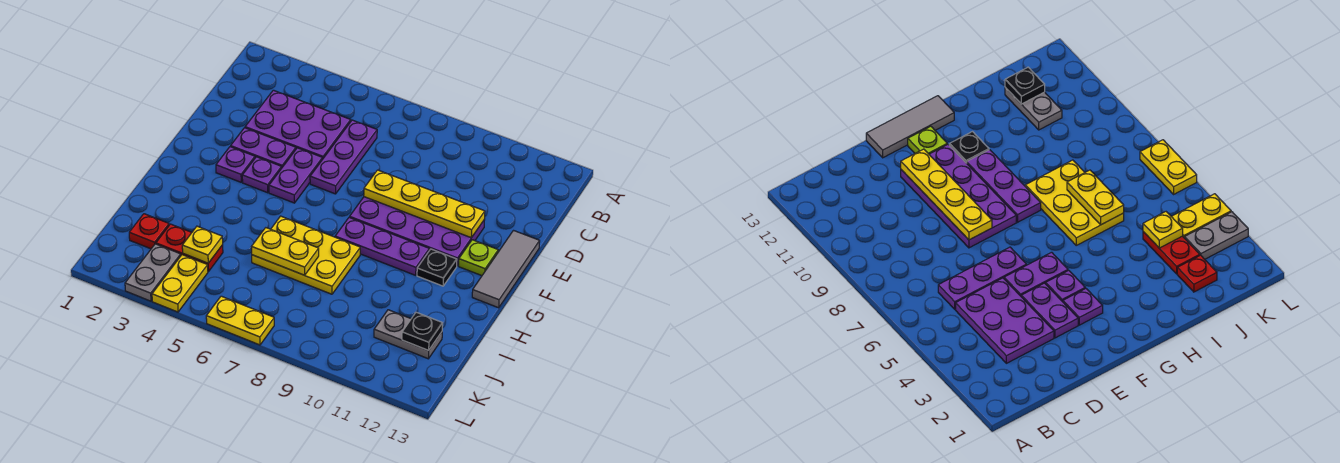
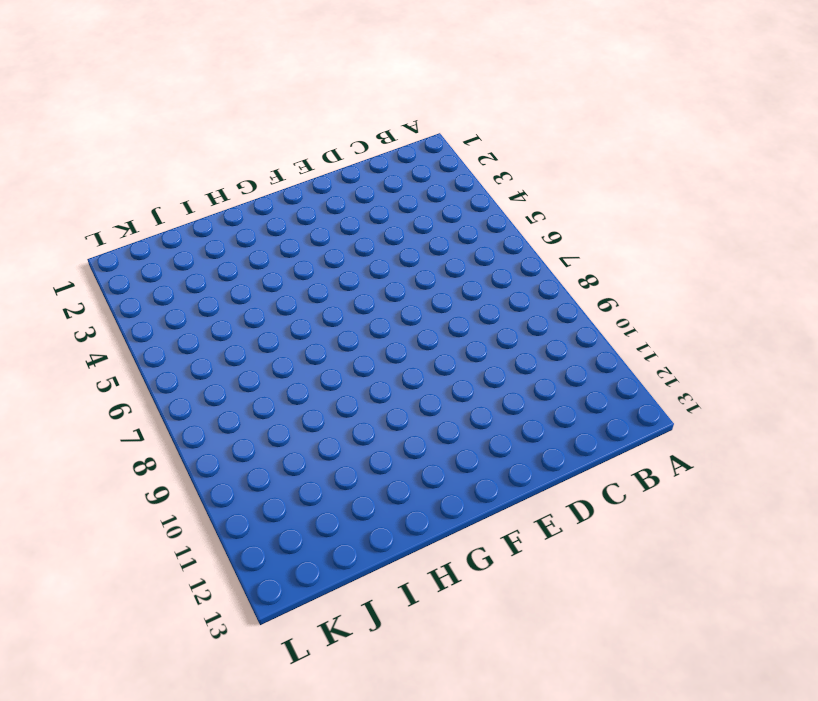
none -> purple 2x3 plate [245,90,351,159]
none -> purple 1x3 plate [310,120,377,194]
none -> purple 1x2 plate [231,128,296,167]

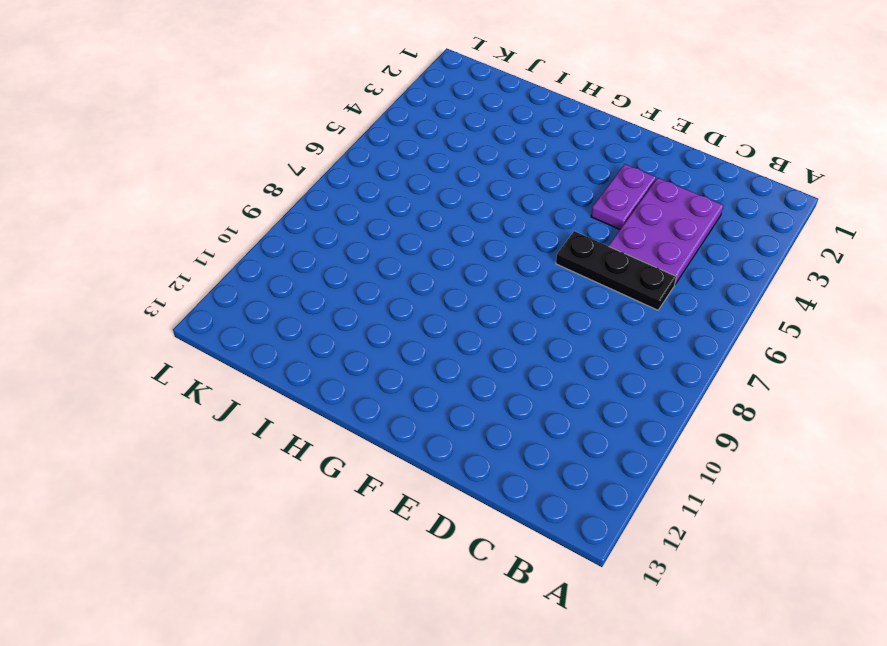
black 1x3 plate [556,231,676,310] -> purple 1x3 plate [310,120,377,194]
none -> purple 1x2 plate [269,148,322,203]
none -> purple 2x4 plate [350,197,484,266]
none -> grey 1x3 tile [472,231,540,308]

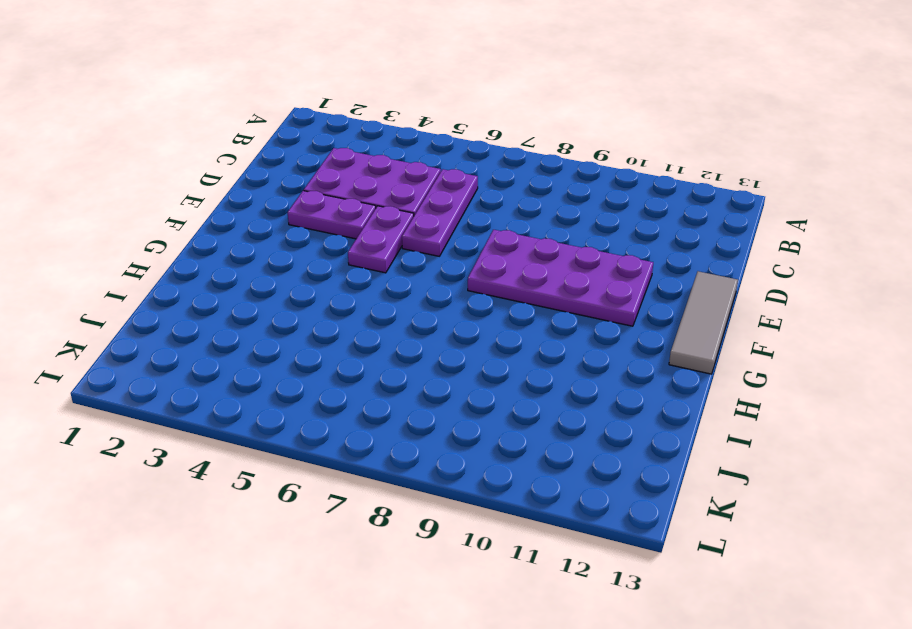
none -> purple 1x1 plate [216,147,255,182]
none -> purple 1x1 plate [242,157,282,193]
none -> lime 1x1 plate [459,240,498,276]

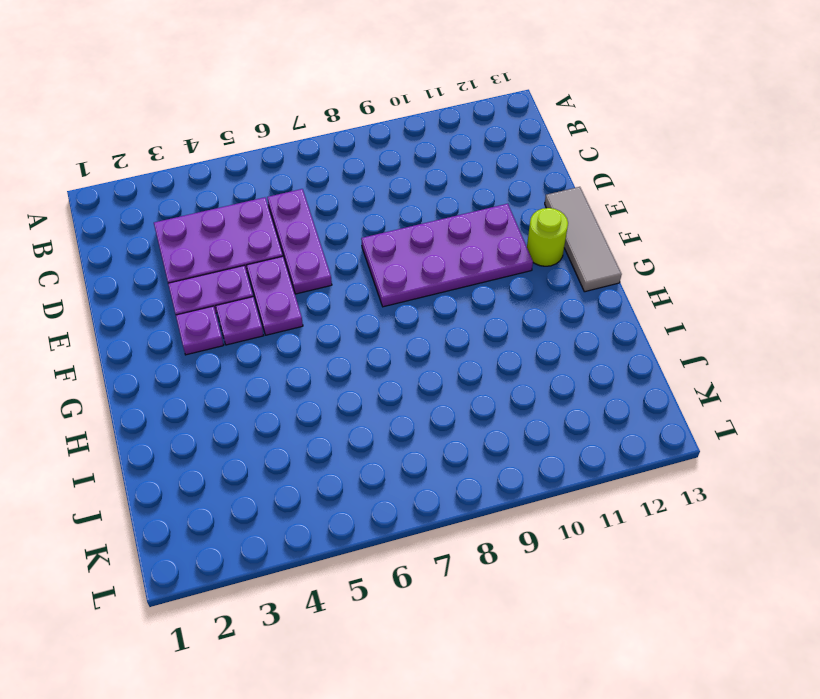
lime 1x1 round brick [527,208,568,266] -> lime 1x1 plate [459,240,498,276]
none -> purple 1x3 plate [335,217,429,275]
none -> black 1x1 plate [417,249,457,286]
none -> yellow 2x3 plate [252,216,360,294]

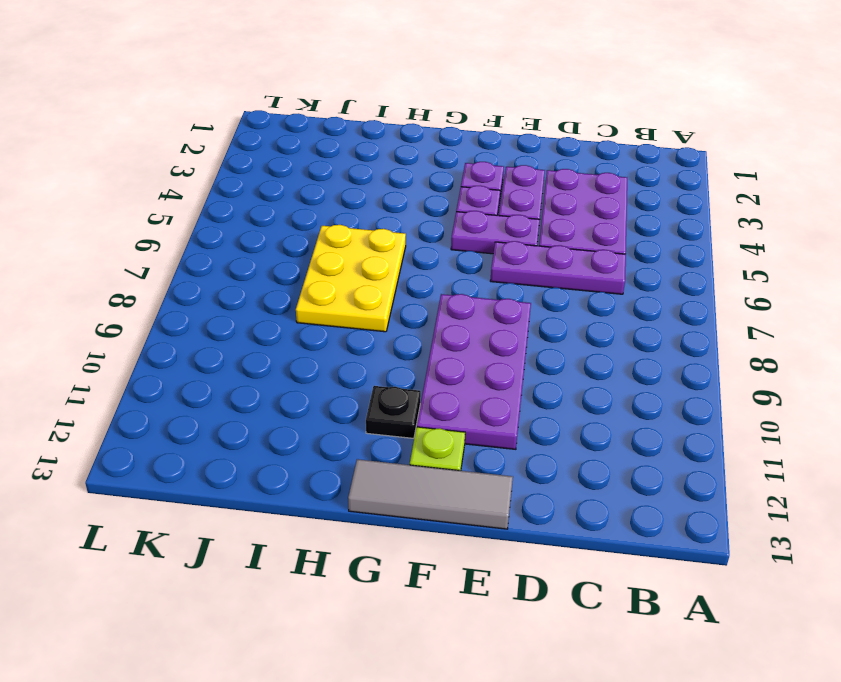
none -> purple 1x3 plate [335,217,429,275]
none -> red 1x1 plate [129,214,169,249]
none -> red 1x2 plate [156,224,223,272]

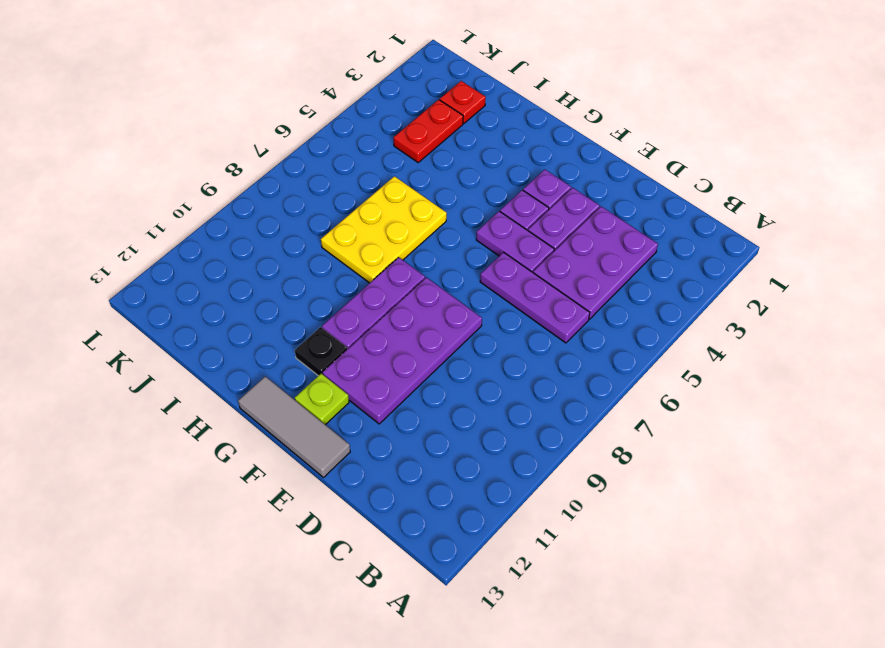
none -> grey 1x2 plate [374,310,442,359]
none -> grey 1x2 plate [125,244,181,301]
none -> yellow 1x2 plate [152,255,208,312]

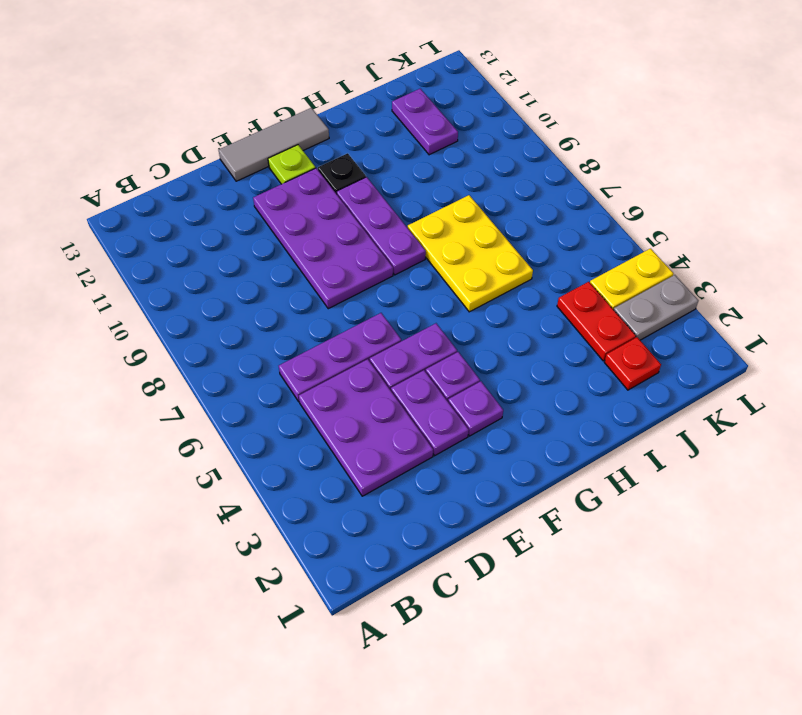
purple 1x2 plate [392,89,458,155] -> grey 1x2 plate [374,310,442,359]
none -> yellow 1x2 plate [206,296,274,345]
none -> yellow 1x4 plate [364,170,485,238]
none -> yellow 1x2 plate [251,228,319,275]

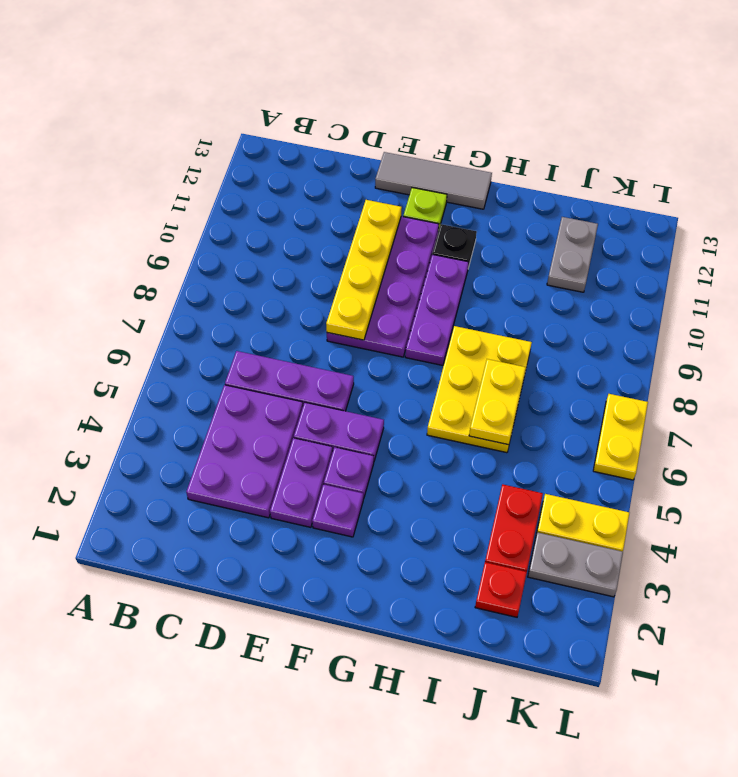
none -> yellow 1x1 plate [182,226,223,263]
none -> black 1x1 plate [402,312,443,350]

